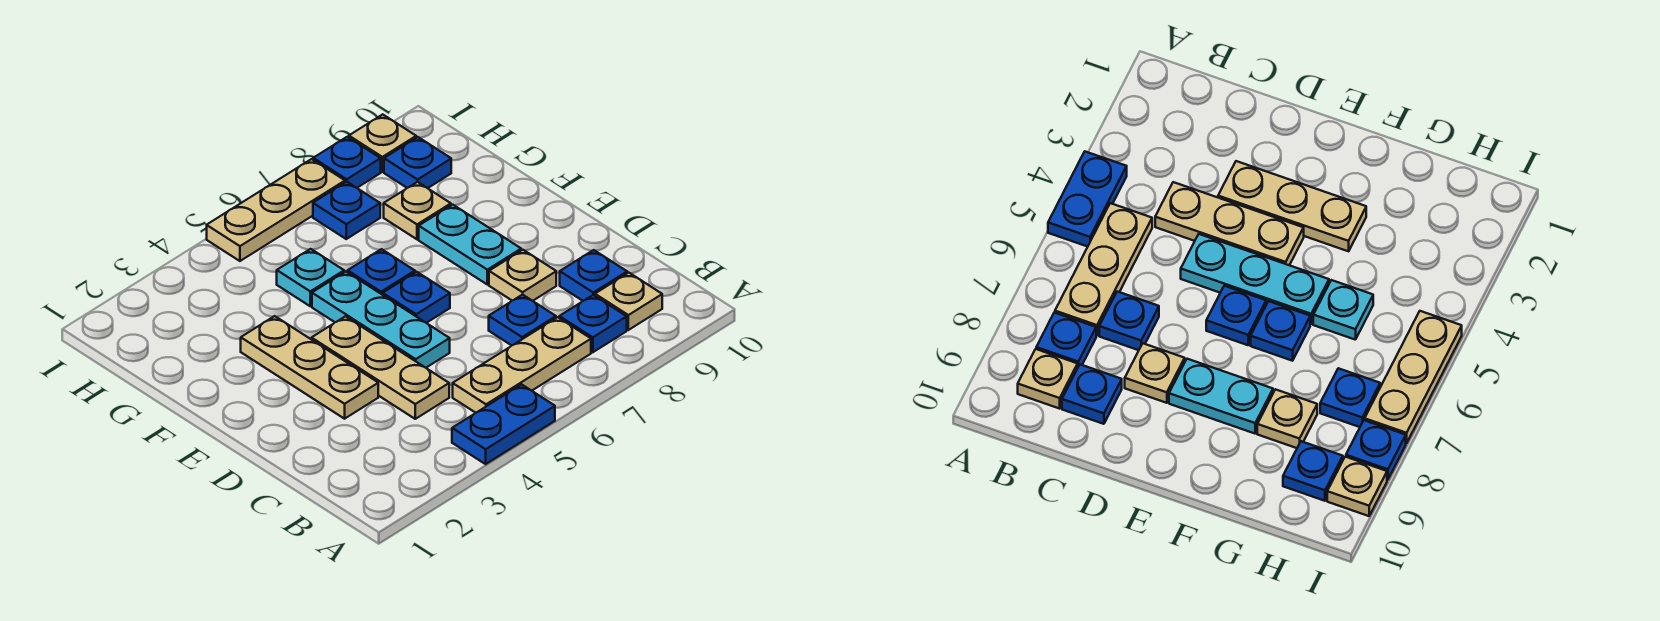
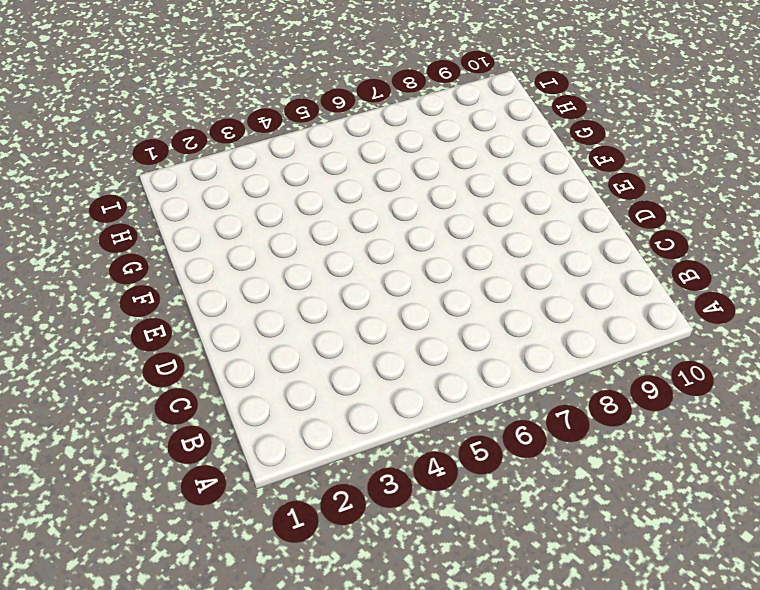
none -> blue 1x2 plate [452,384,555,464]
none -> tan 1x3 plate [453,317,591,413]
none -> blue 1x1 plate [559,295,627,352]

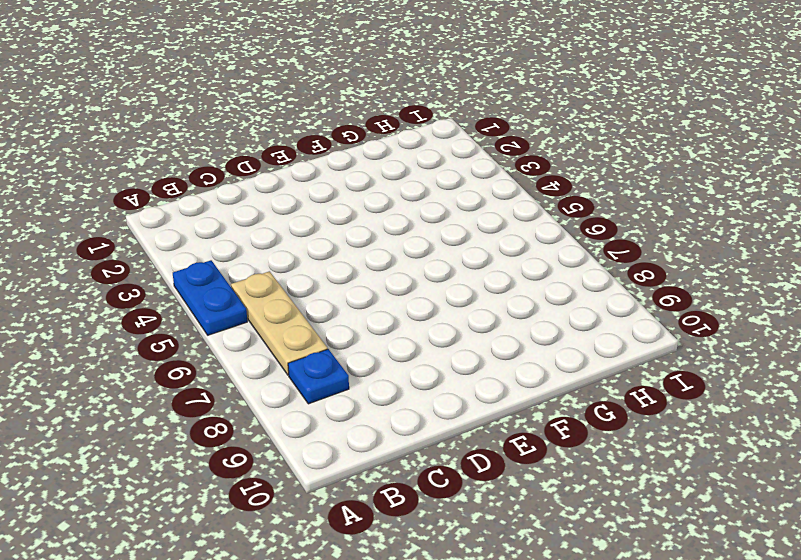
none -> tan 1x1 plate [595,273,662,330]
none -> tan 1x3 plate [311,316,449,419]
none -> blue 1x1 plate [489,295,556,346]

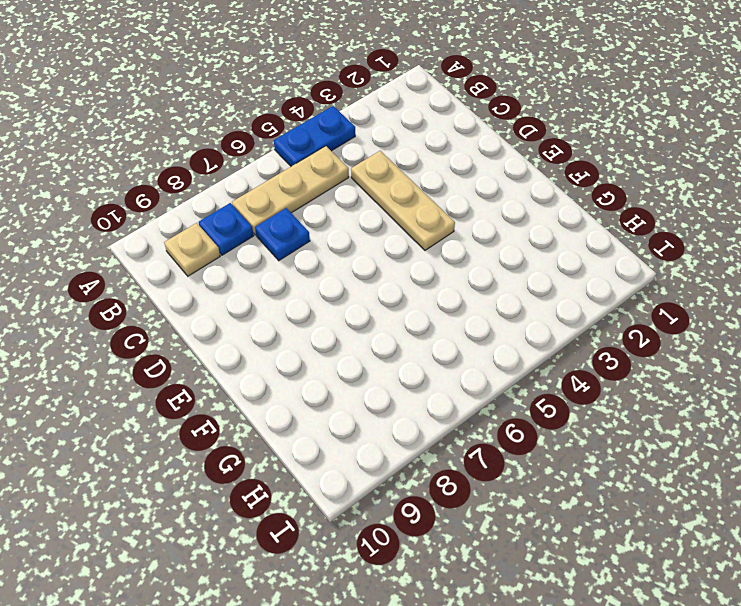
none -> blue 1x1 plate [560,250,627,301]
none -> tan 1x3 plate [241,316,378,419]
none -> cyan 1x3 plate [312,272,450,368]

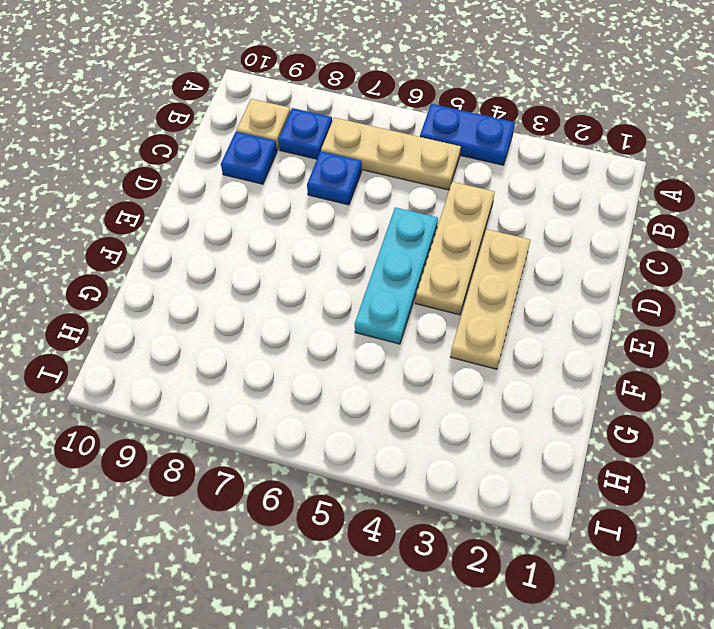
none -> tan 1x1 plate [489,250,556,301]
none -> blue 1x1 plate [383,272,450,323]
none -> cyan 1x2 plate [419,205,521,284]

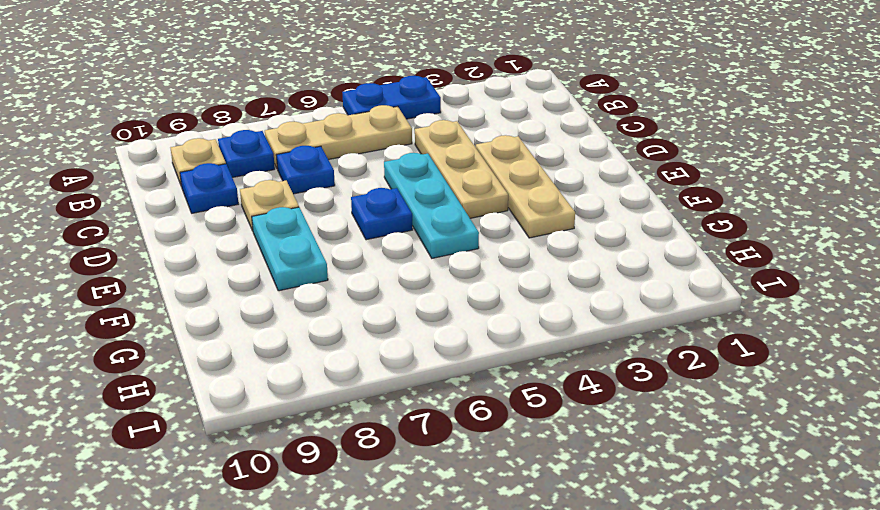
none -> blue 1x1 plate [348,249,415,295]
none -> cyan 1x1 plate [277,249,344,306]
none -> tan 1x1 plate [384,182,451,239]

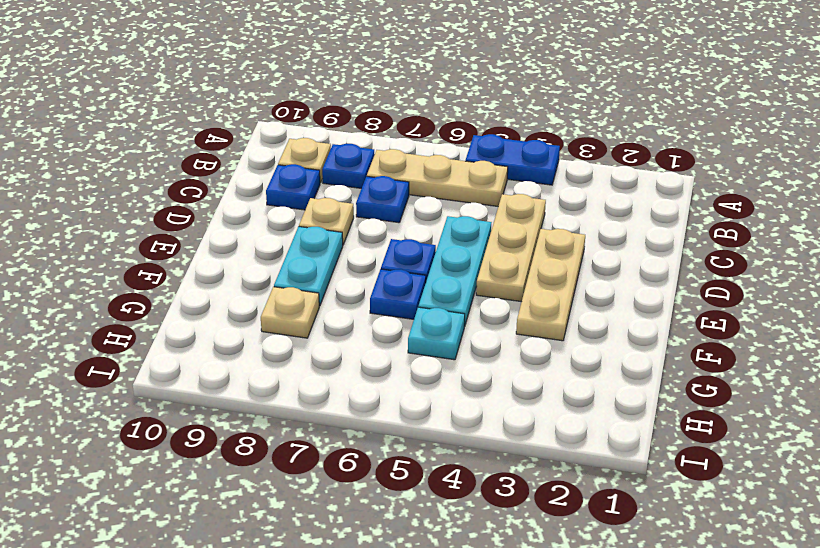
none -> blue 1x1 plate [313,182,380,239]
none -> blue 1x1 plate [384,137,451,188]
none -> tan 1x3 plate [207,159,345,261]

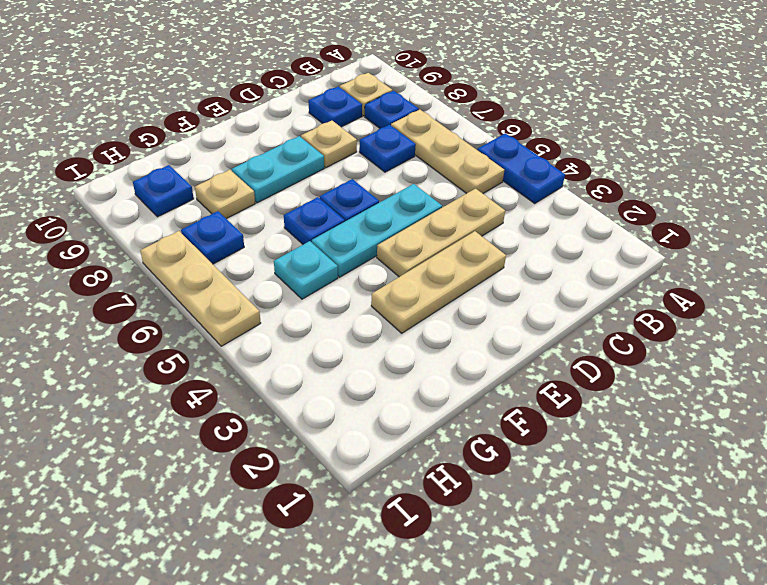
none -> blue 1x1 plate [313,137,381,188]
none -> tan 1x1 plate [349,114,416,172]

